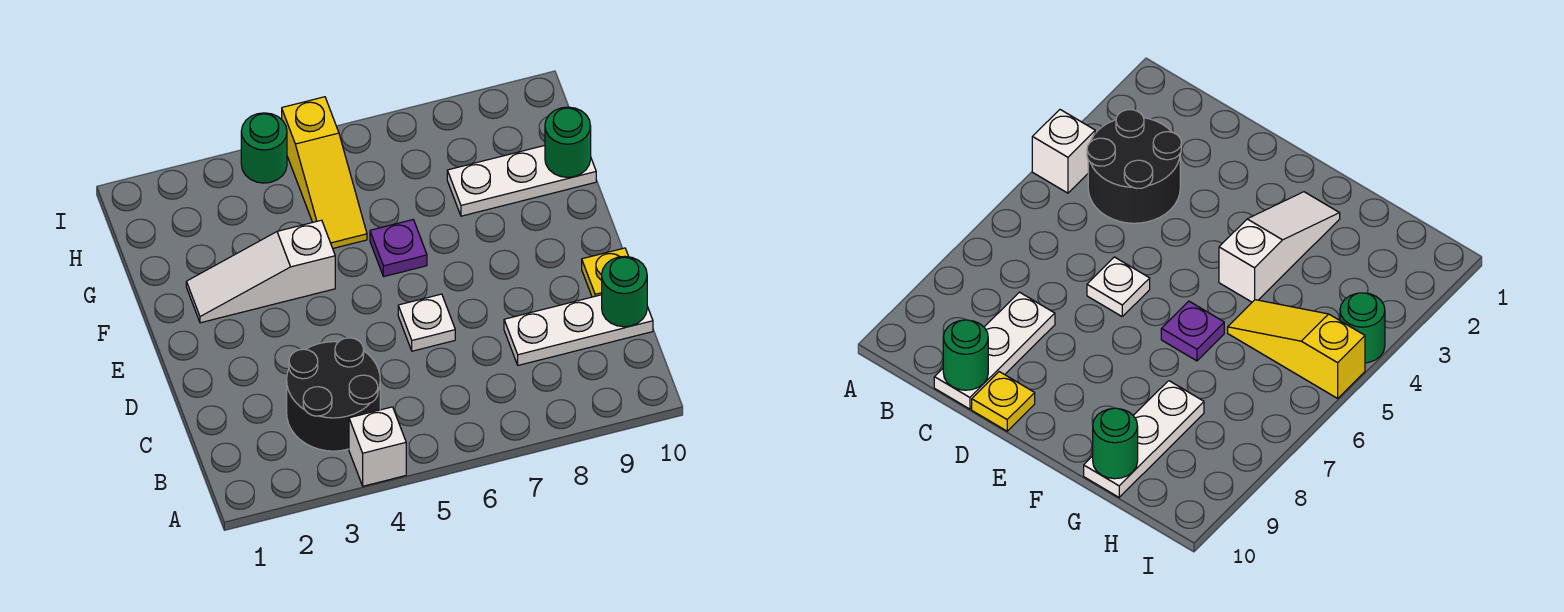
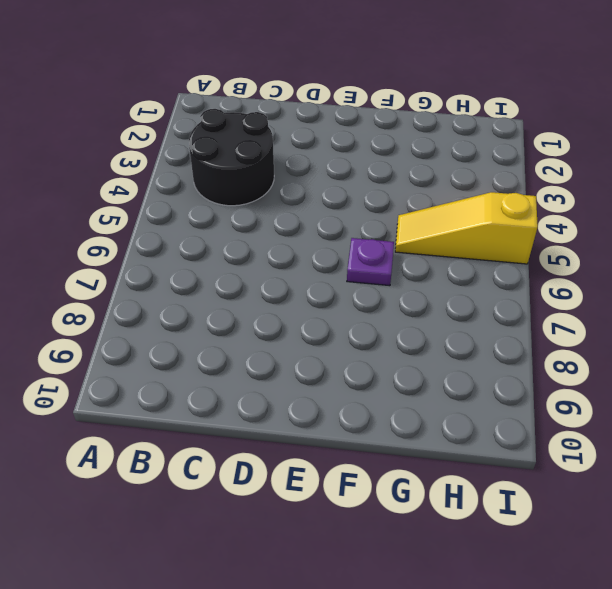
none -> white 1x1 brick [349,407,406,486]
none -> white 1x3 plate [504,295,653,365]
none -> white 1x1 plate [398,294,455,351]

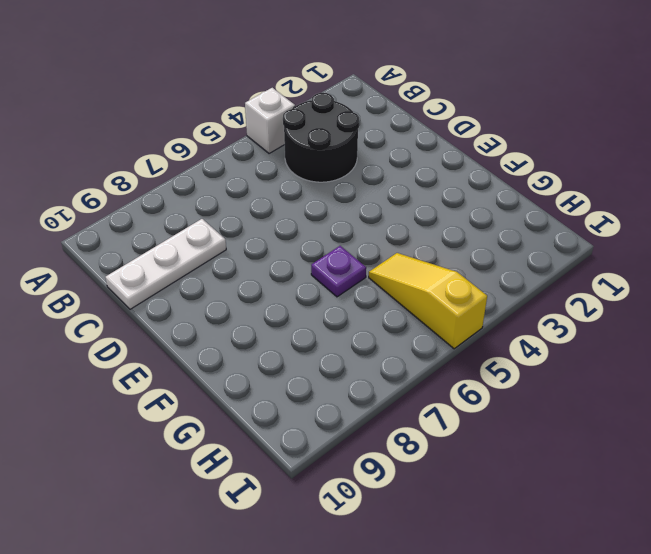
none -> white 1x1 plate [398,294,455,351]
none -> yellow 1x1 plate [582,248,629,297]
none -> white 1x3 slope [186,220,335,323]

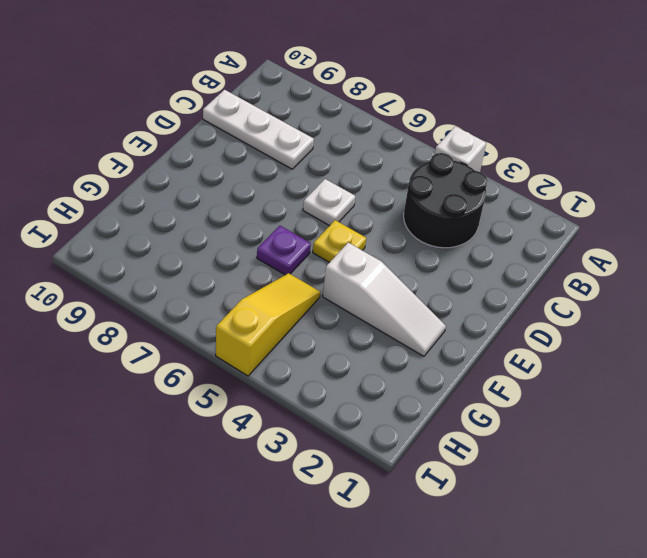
yellow 1x1 plate [313,220,366,263] -> yellow 1x1 plate moved to [582,248,629,297]
none -> white 1x3 plate [447,146,596,216]
none -> green 1x1 round brick [241,113,287,183]
none -> green 1x1 round brick [602,256,647,327]

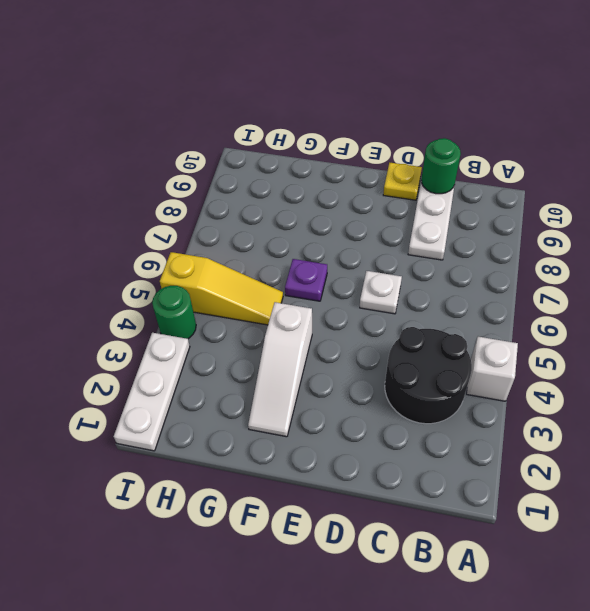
white 1x3 plate [114,333,190,451] -> white 1x3 plate moved to [447,146,596,216]
none -> green 1x1 round brick [545,107,591,177]

